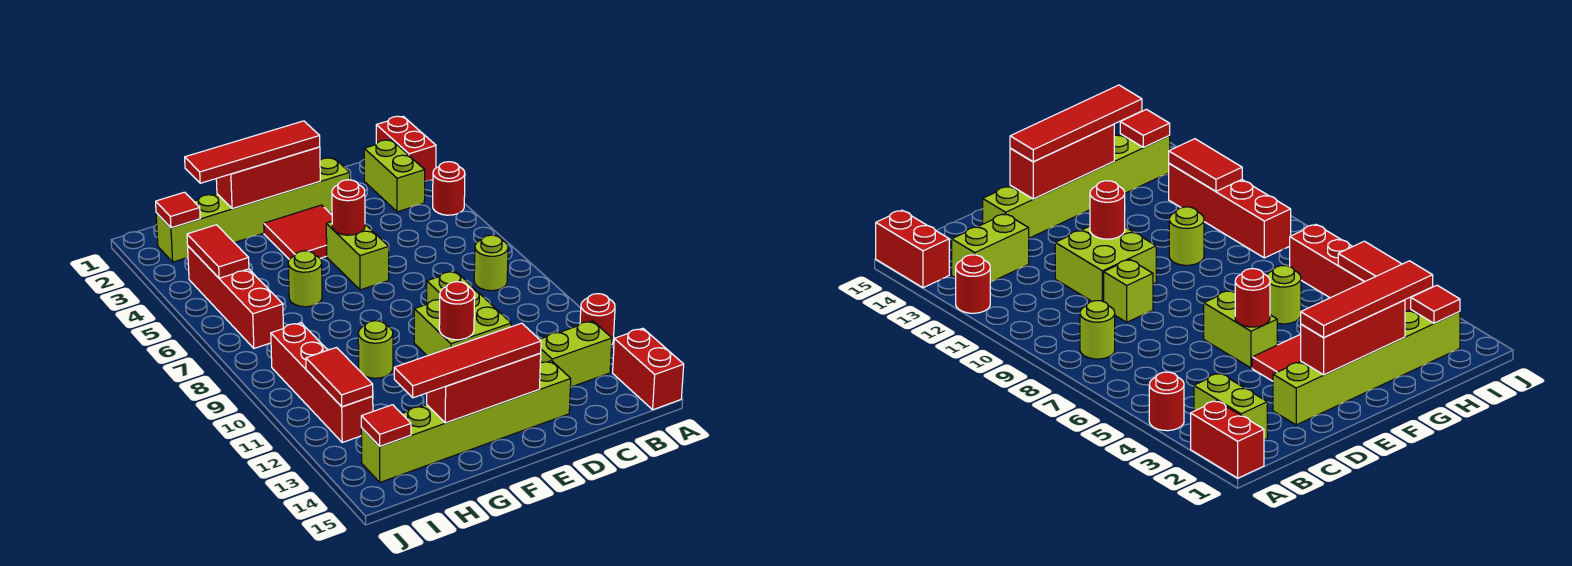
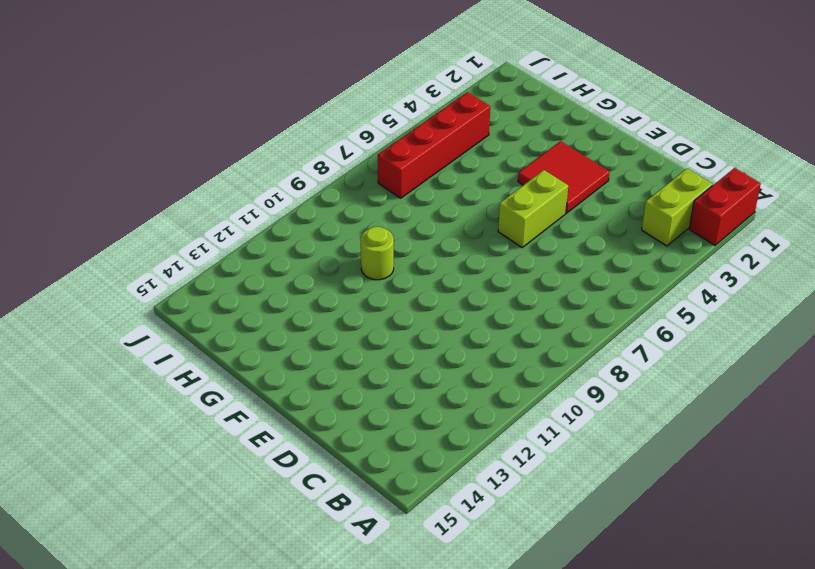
none -> red 1x1 round brick [433,162,465,215]
none -> red 1x1 round brick [580,294,615,344]
none -> red 1x2 brick [613,328,684,410]

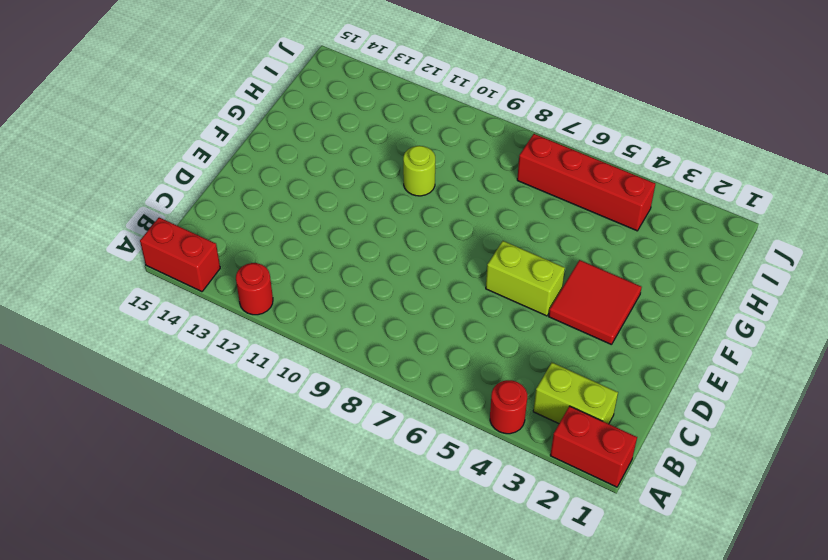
none -> lime 1x1 round brick [474,235,508,291]
none -> lime 1x2 brick [539,321,612,387]
none -> lime 1x6 brick [156,158,350,262]

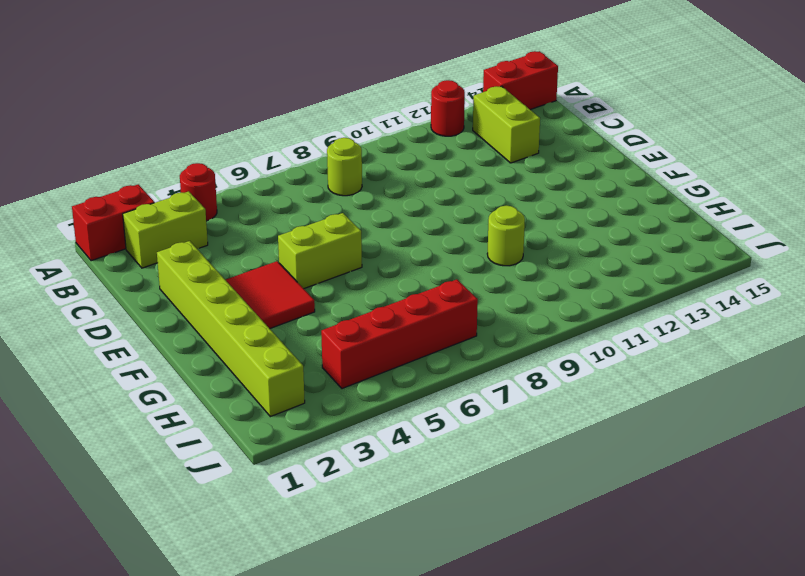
none -> lime 1x1 brick [427,271,473,304]
none -> lime 2x2 brick [414,289,511,356]
none -> lime 1x6 brick [361,361,571,482]

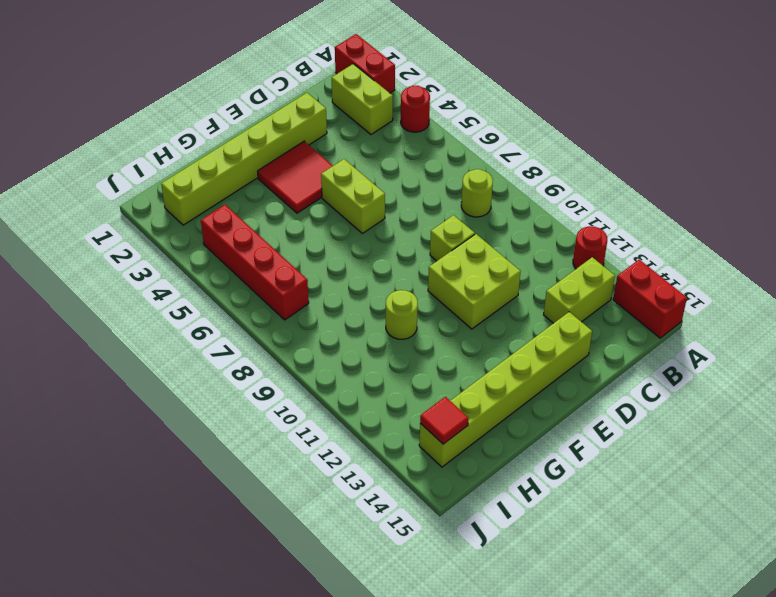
none -> lime 1x1 round brick [288,251,322,307]
none -> red 1x4 brick [271,323,373,442]
none -> red 1x3 brick [216,147,320,209]

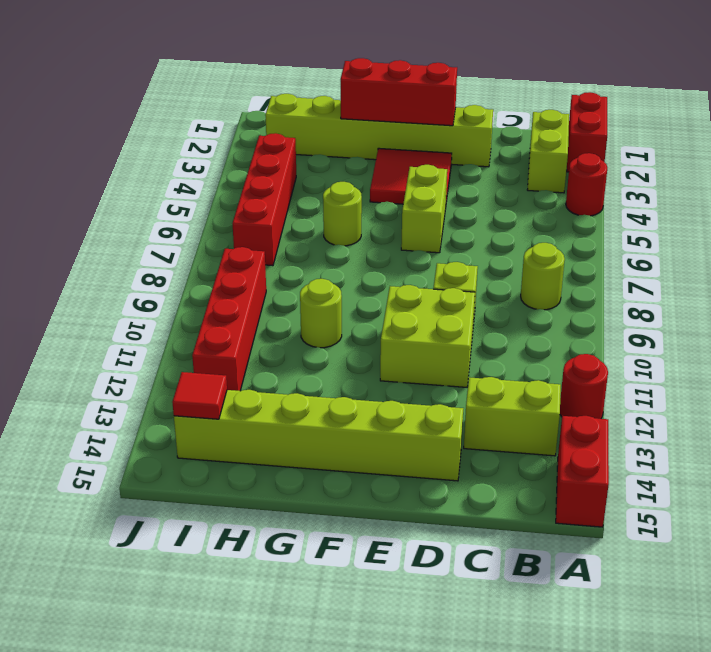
none -> red 1x1 round brick [332,180,365,235]
none -> red 1x1 round brick [439,282,475,340]
none -> red 1x3 brick [427,353,541,423]

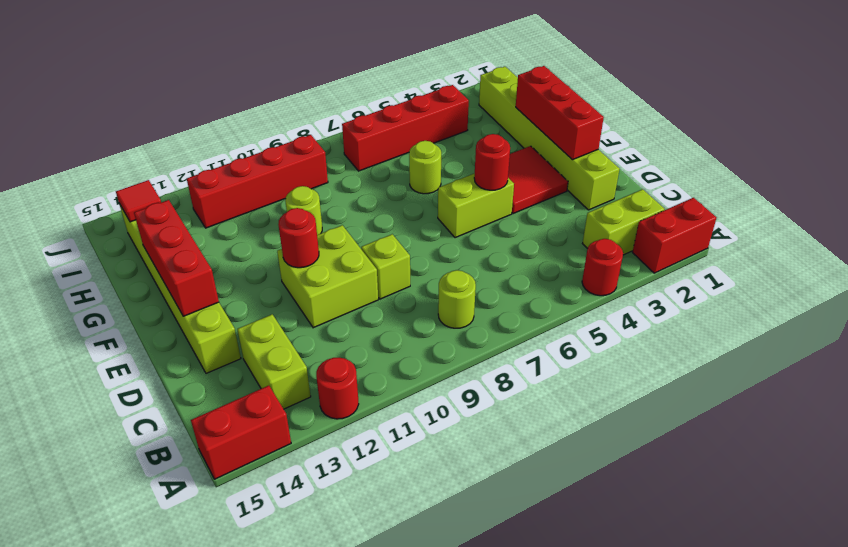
none -> red 1x1 tile [156,192,200,228]
none -> red 1x2 tile [187,225,249,278]
none -> red 1x2 tile [306,348,373,407]

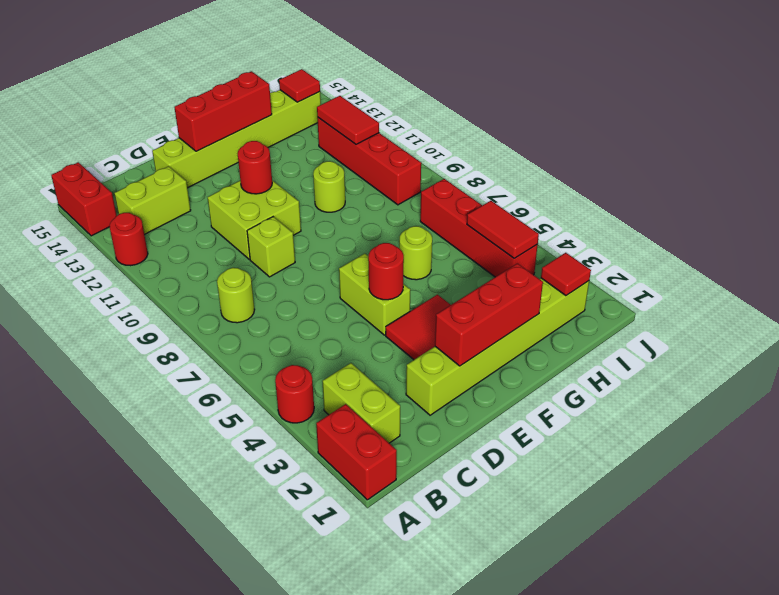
none -> red 1x4 tile [185,121,320,183]
none -> red 1x4 tile [394,323,541,398]

